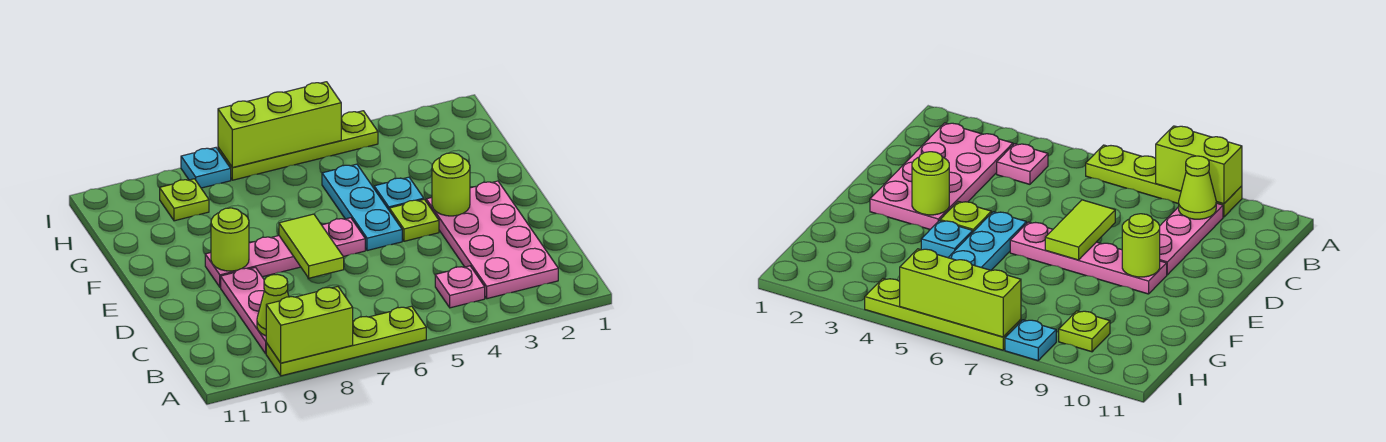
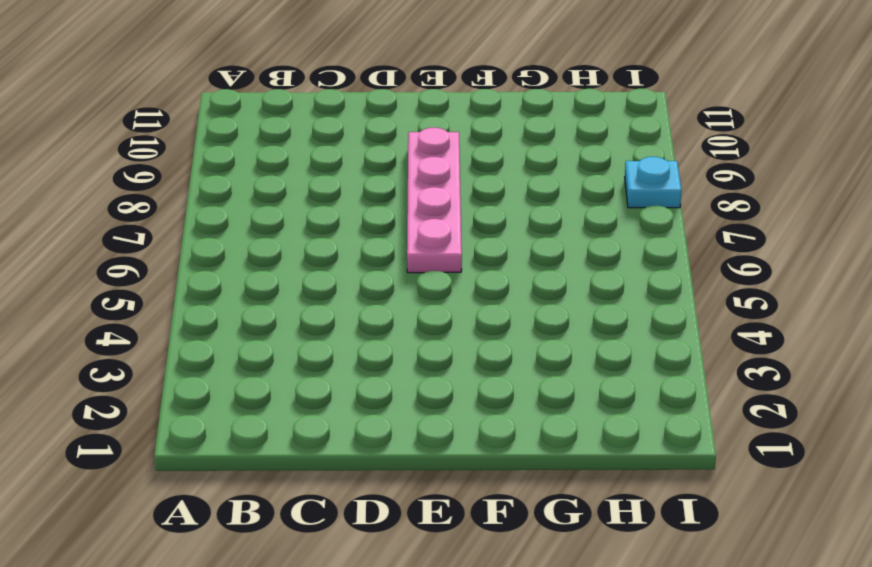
none -> lime 1x4 plate [266,306,426,376]
none -> pink 2x4 plate [426,181,558,299]
none -> pink 1x1 plate [435,266,485,308]

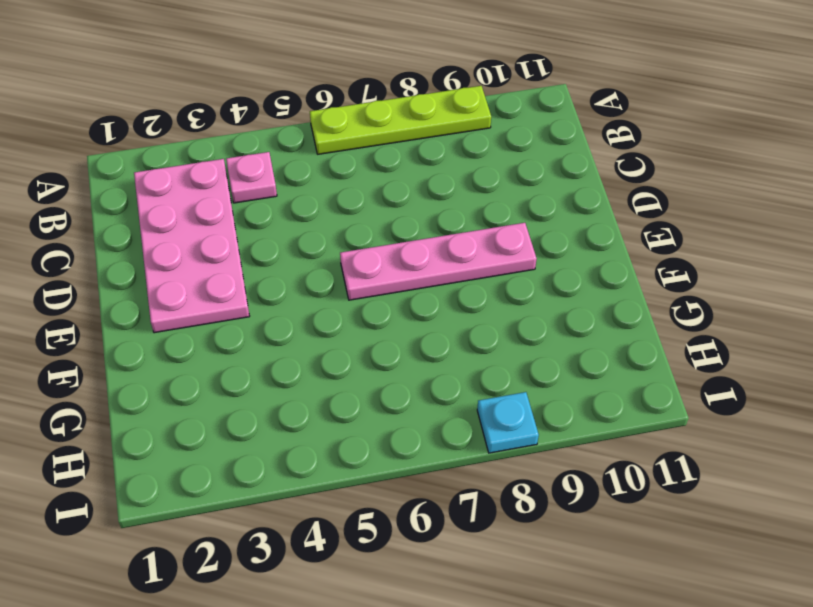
none -> pink 1x3 plate [221,267,266,353]
none -> lime 1x1 plate [389,199,439,241]
none -> cyan 1x3 plate [322,164,402,251]

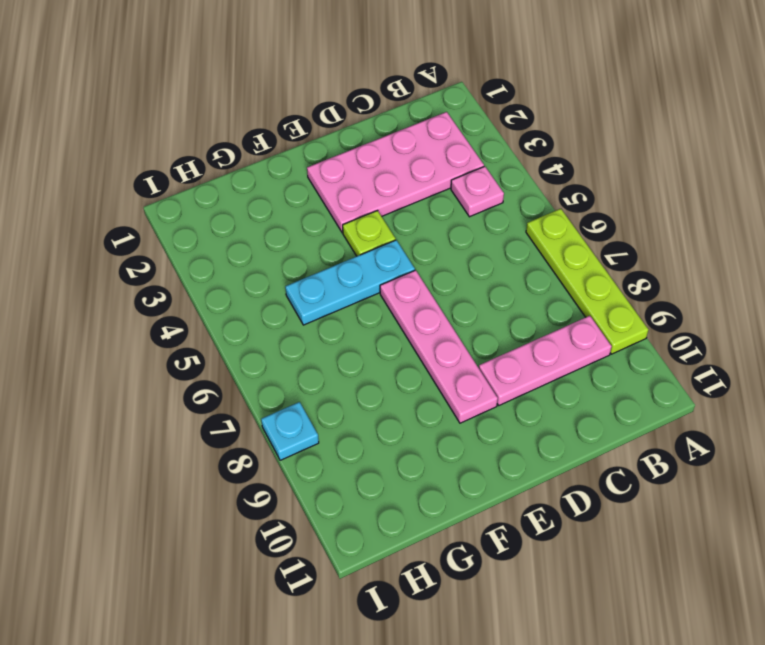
none -> cyan 1x1 plate [374,177,424,210]
none -> lime 1x1 plate [160,179,209,221]
none -> lime 1x4 plate [218,111,378,180]

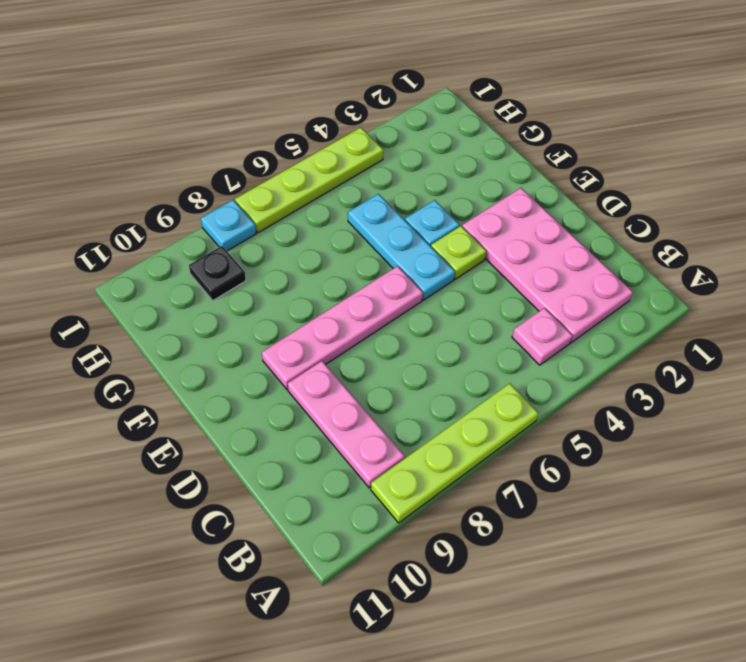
black 1x1 plate [189,246,246,300] -> lime 1x1 plate [160,179,209,221]
none -> lime 1x2 brick [266,287,353,363]
none -> lime 1x1 cone [257,274,289,336]
none -> lime 1x2 tile [279,214,344,278]

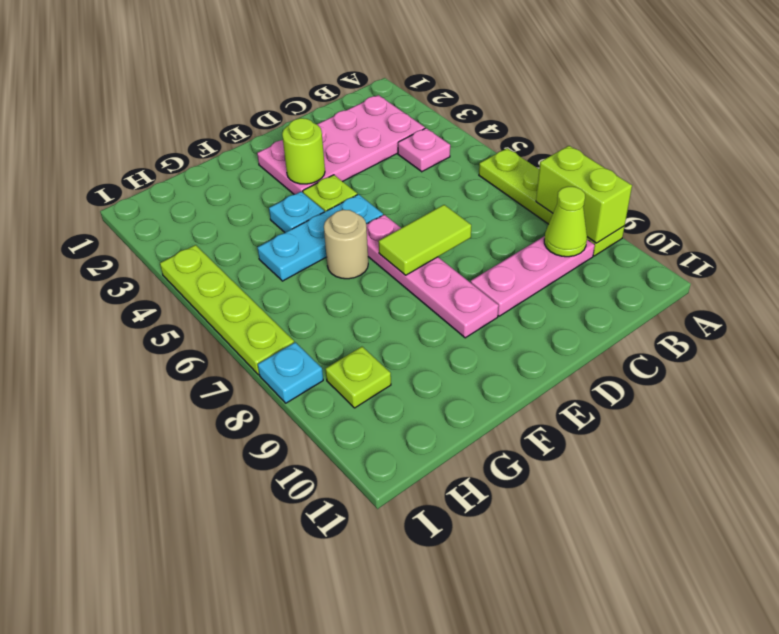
tan 1x1 round brick [324,210,368,279] -> none
none -> lime 1x1 round brick [211,208,249,271]
none -> lime 1x3 brick [218,82,341,168]

